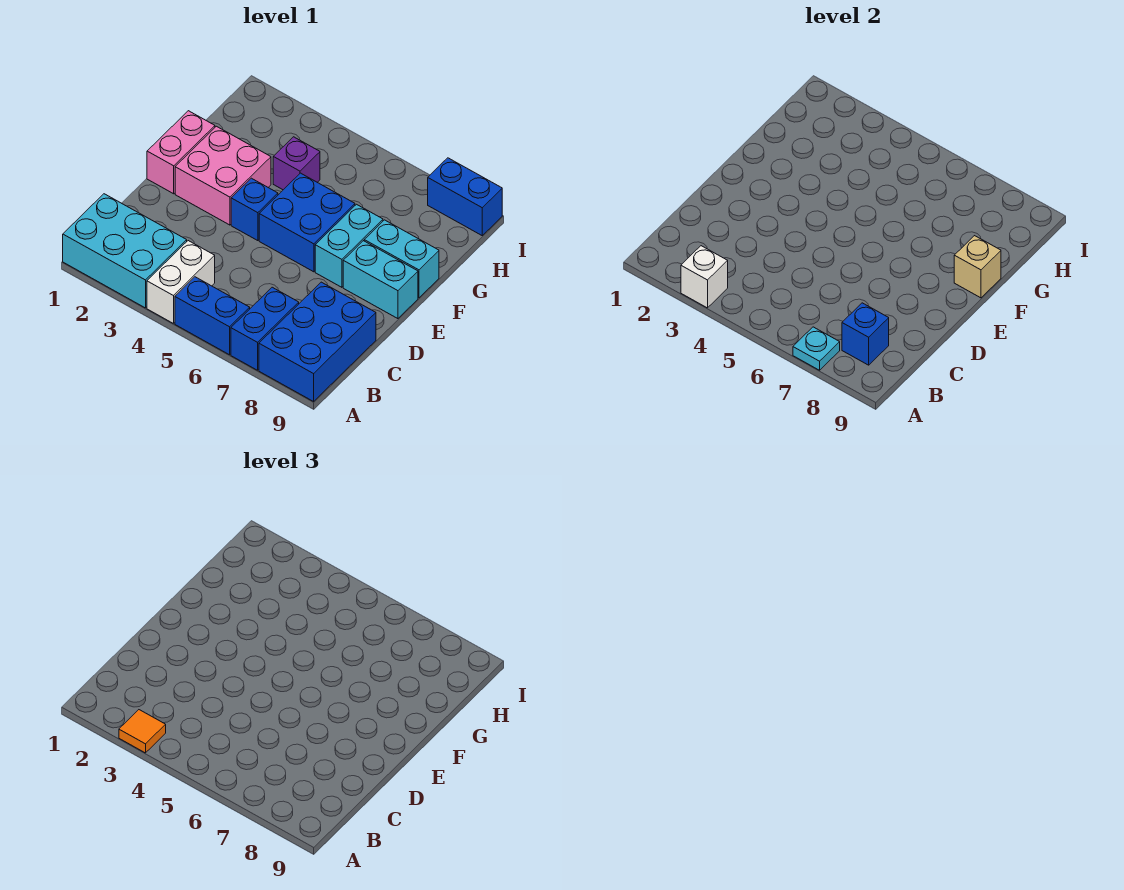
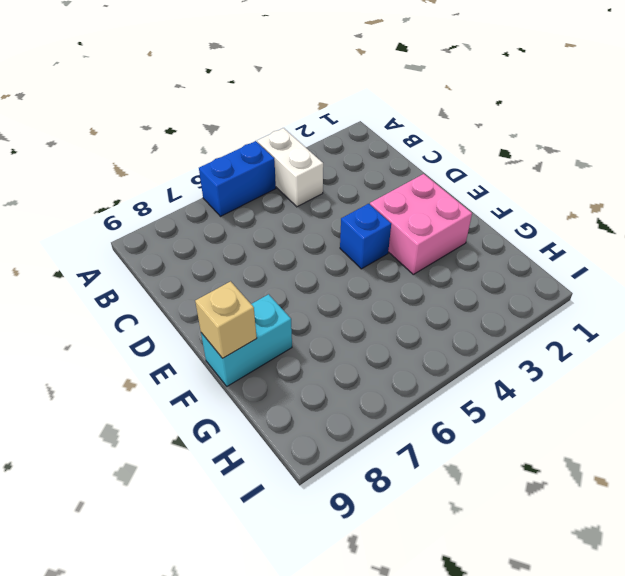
none -> cyan 2x3 brick [63,194,187,308]
none -> blue 1x2 brick [231,287,299,370]
none -> blue 2x3 brick [259,282,376,401]

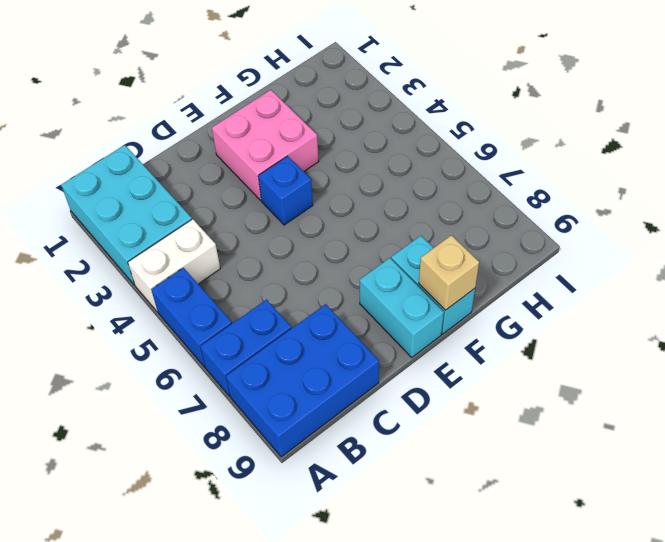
none -> pink 1x2 brick [147,111,215,194]
none -> blue 2x2 brick [259,173,355,272]
none -> cyan 1x2 brick [315,204,383,287]

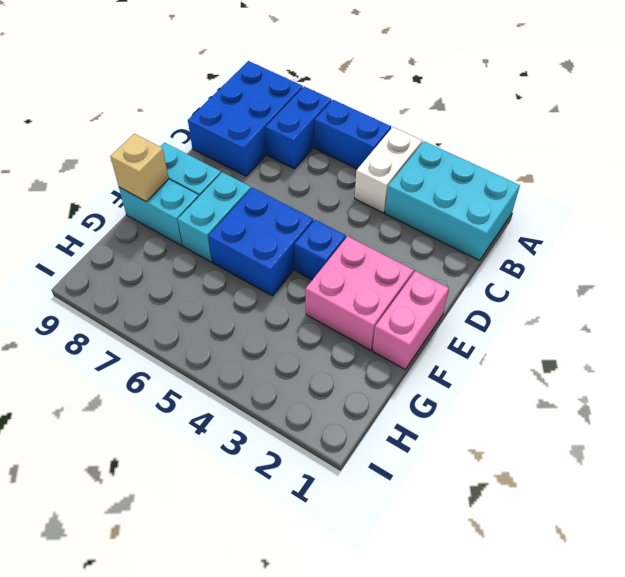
none -> purple 1x1 brick [273,137,320,190]
none -> blue 1x2 brick [428,158,502,235]
none -> white 1x1 brick [681,246,728,308]

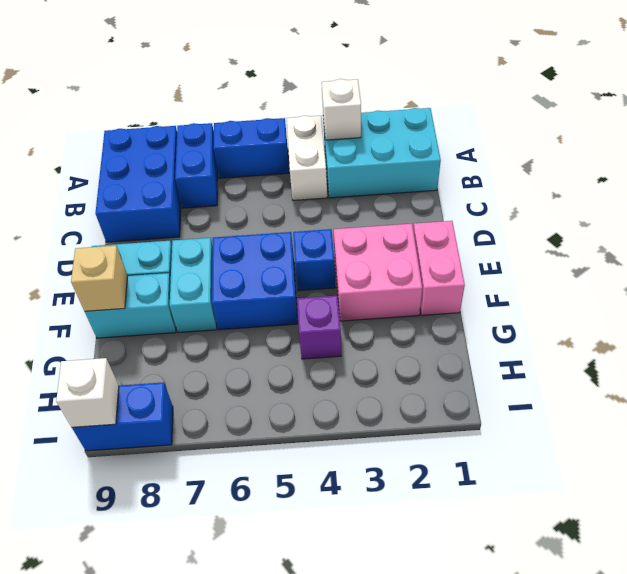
white 1x1 brick [56,358,119,427] -> none
none -> cyan 1x1 plate [793,327,840,370]
none -> blue 1x1 brick [842,303,889,365]
none -> orange 1x1 tile [119,710,166,753]

